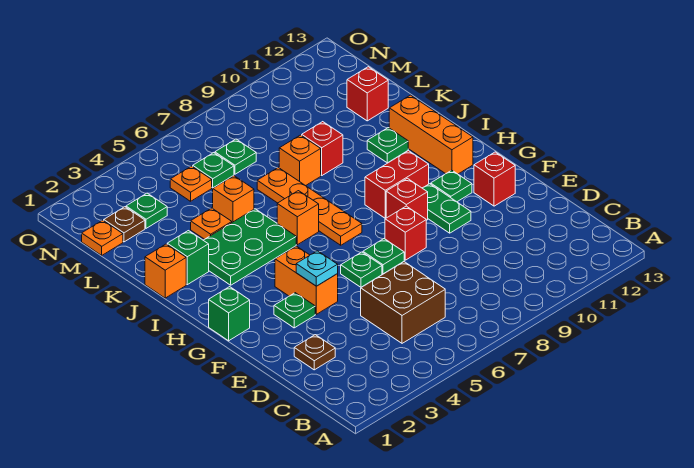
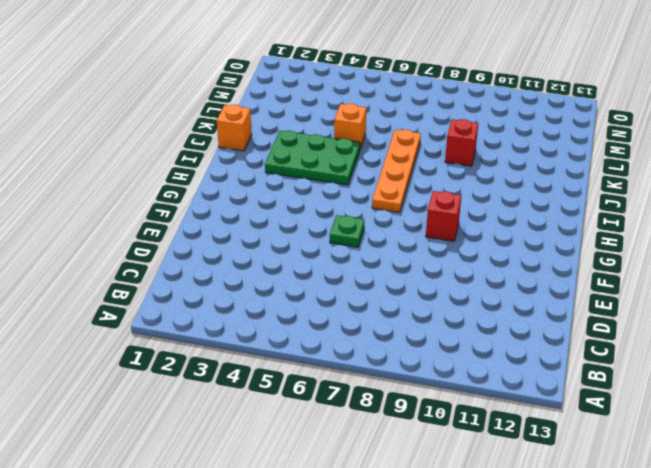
none -> brown 2x2 brick [361,262,445,343]
none -> brown 1x1 plate [294,335,335,370]
none -> green 1x1 plate [274,293,315,328]
none -> orange 1x2 brick [275,246,338,314]

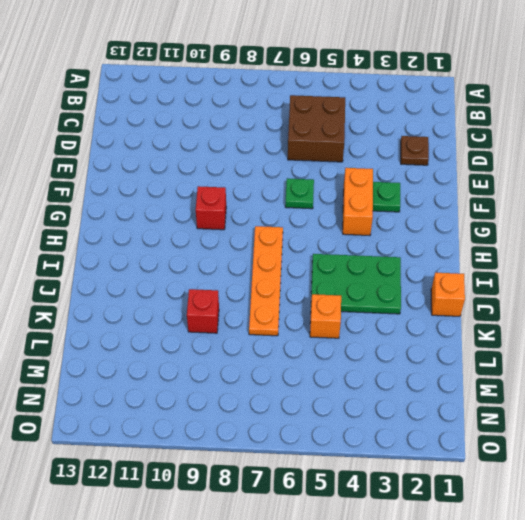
none -> green 1x1 plate [363,239,404,274]
none -> red 1x1 brick [385,206,426,260]
none -> green 1x2 plate [423,184,471,233]
none -> red 1x1 brick [474,152,515,206]

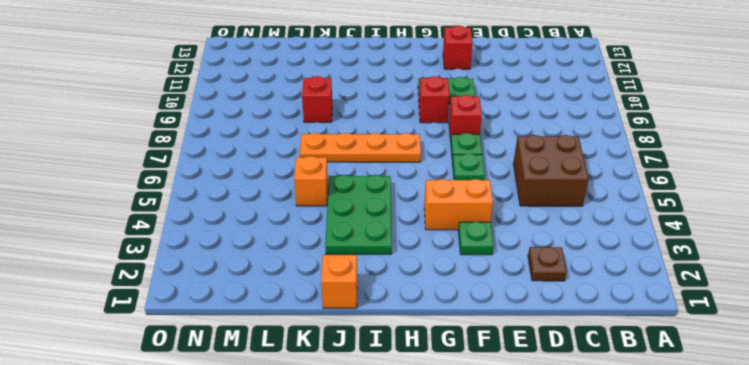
none -> green 1x1 brick [209,287,250,341]
none -> green 1x1 plate [431,170,472,202]
none -> red 1x2 brick [365,151,429,218]
none -> orange 1x3 brick [389,95,473,174]

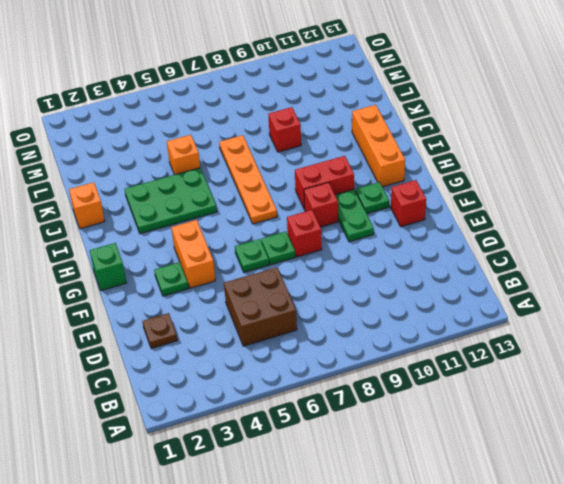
none -> orange 1x1 brick [277,191,319,245]
none -> green 1x1 brick [167,231,209,285]
none -> green 1x1 plate [367,128,408,163]
none -> orange 1x1 plate [191,208,232,239]

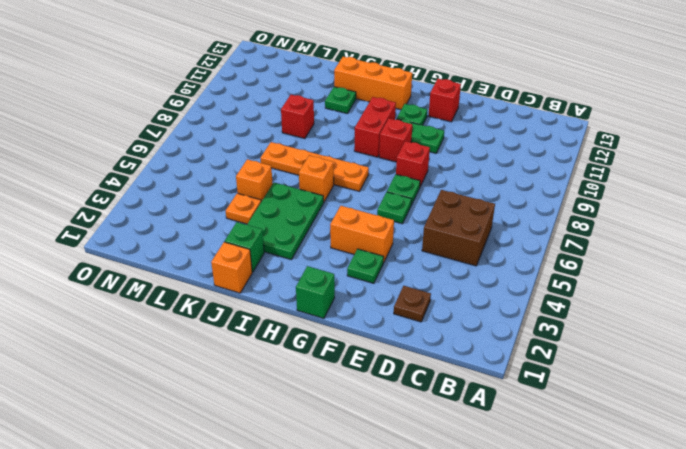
none -> orange 1x1 brick [279,135,321,186]
none -> red 1x1 brick [347,67,388,121]
none -> orange 1x1 plate [82,220,123,255]
none -> brown 1x1 plate [103,207,145,242]

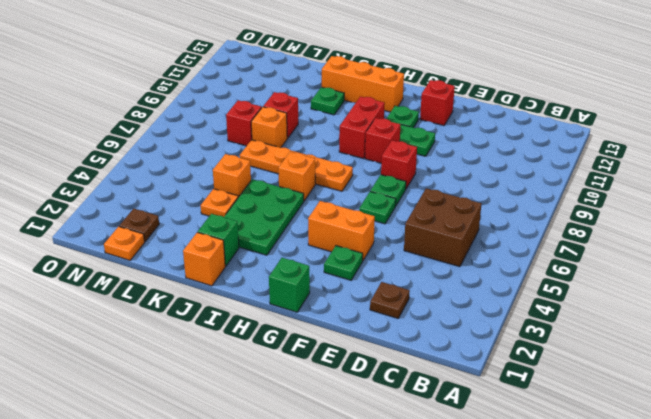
red 1x1 brick [226,100,262,146] -> red 1x1 brick moved to [347,67,388,121]
none -> green 1x1 plate [126,193,167,228]
none -> orange 1x1 plate [170,166,212,201]
none -> green 1x1 plate [192,153,234,188]
none -> green 1x1 plate [215,139,256,174]

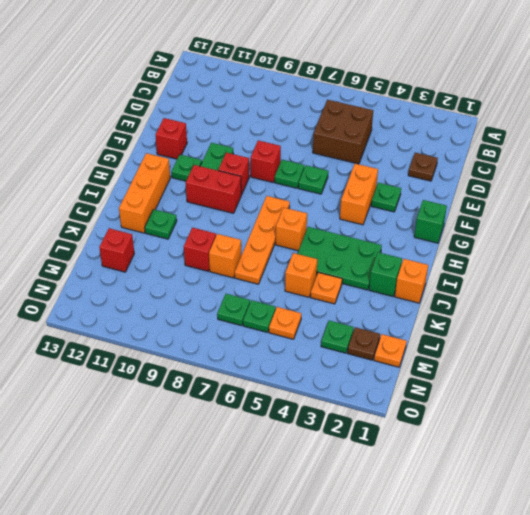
none -> cyan 1x1 plate [296,251,338,286]

